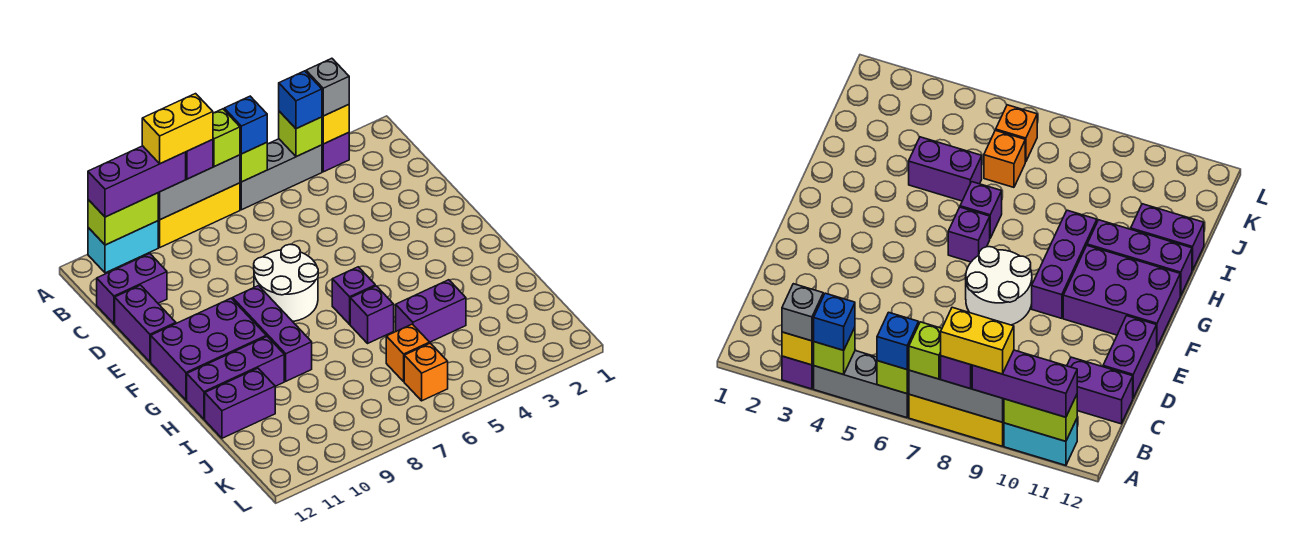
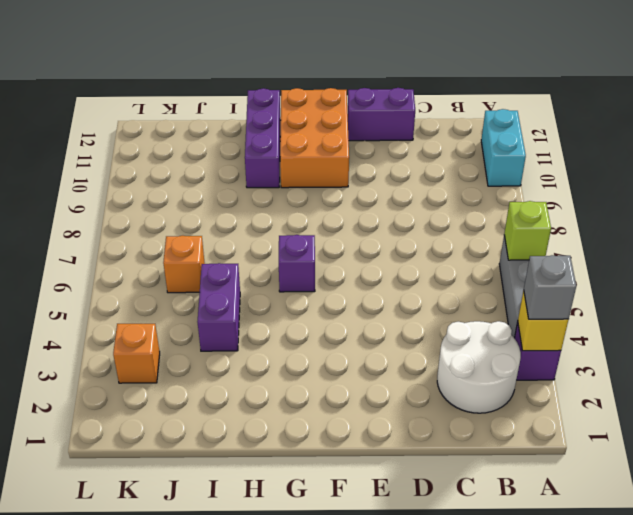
white 2x2 round brick [437,321,521,413] -> white 2x2 round brick moved to [254,244,318,321]
orange 2x3 brick [280,88,349,188] -> purple 2x3 brick [151,298,266,400]
orange 1x1 brick [113,324,160,383] -> orange 1x1 brick moved to [404,343,448,401]
none -> yellow 1x3 brick [158,183,240,247]
none -> purple 1x2 brick [97,254,167,324]
none -> purple 1x3 brick [233,286,312,381]

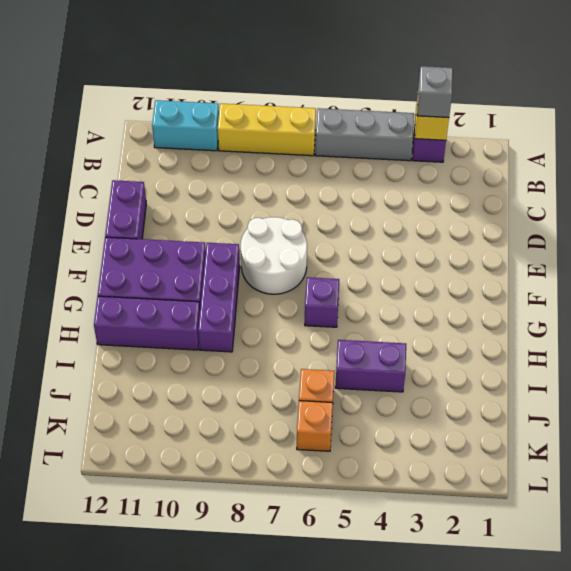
none -> purple 1x2 brick [97,254,167,324]
none -> purple 1x1 brick [350,286,394,343]
none -> purple 1x2 brick [205,368,275,438]

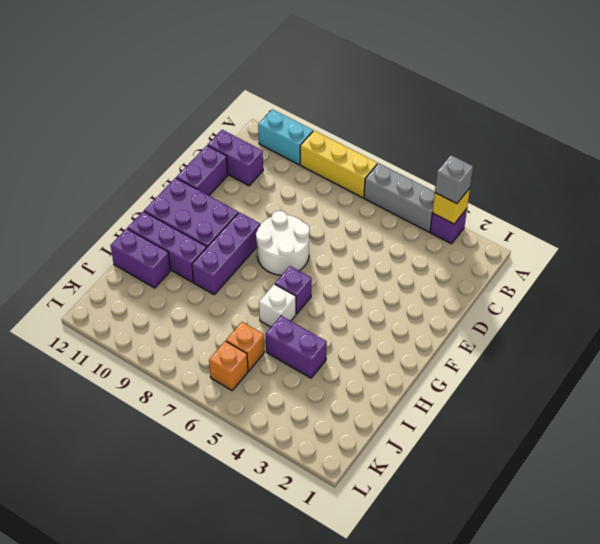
white 1x1 brick [259,284,296,327] -> purple 1x1 brick [350,286,394,343]
none -> lime 1x1 brick [279,111,322,157]
none -> lime 1x1 brick [240,143,267,182]
none -> grey 1x3 brick [158,155,240,220]

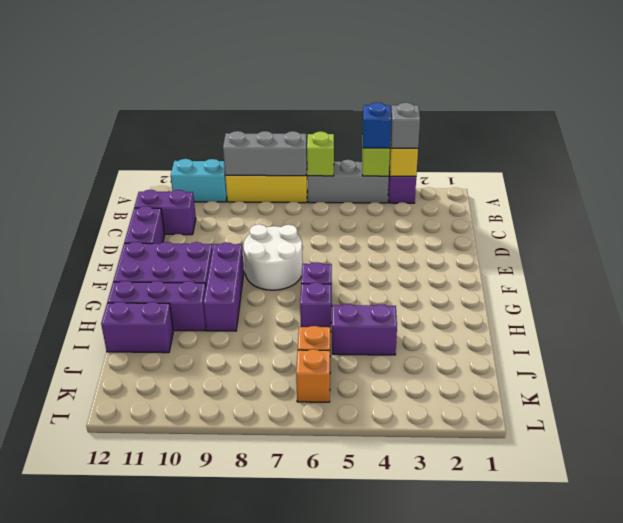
none -> lime 1x2 brick [88,193,158,245]
none -> blue 1x1 brick [224,96,267,154]
none -> lime 1x1 brick [213,109,240,167]

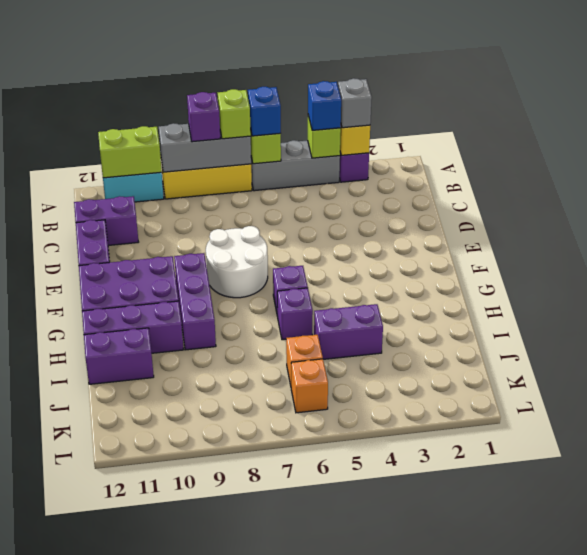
none -> purple 1x3 brick [88,146,186,217]
none -> yellow 1x2 brick [142,94,213,164]

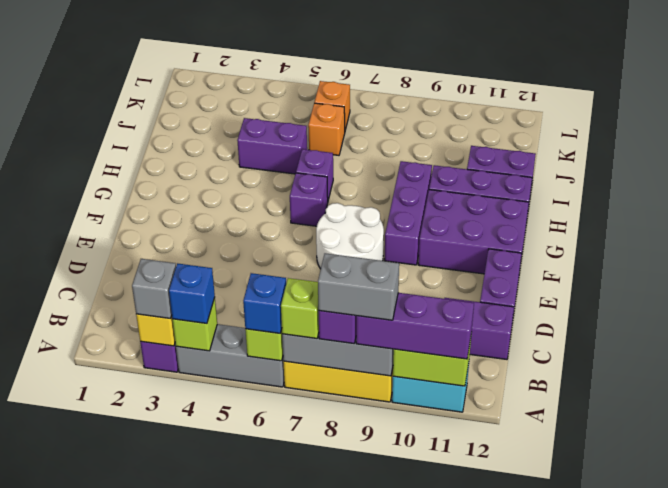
grey 1x2 brick [318,253,399,320] -> yellow 1x2 brick [142,94,213,164]

